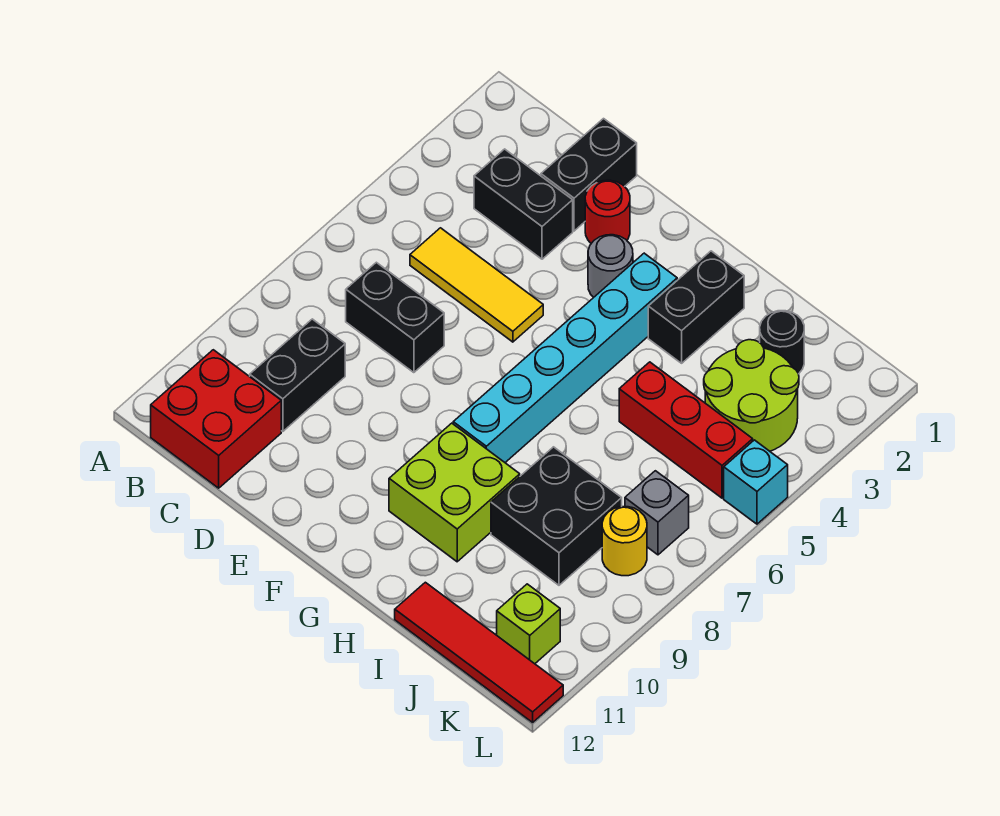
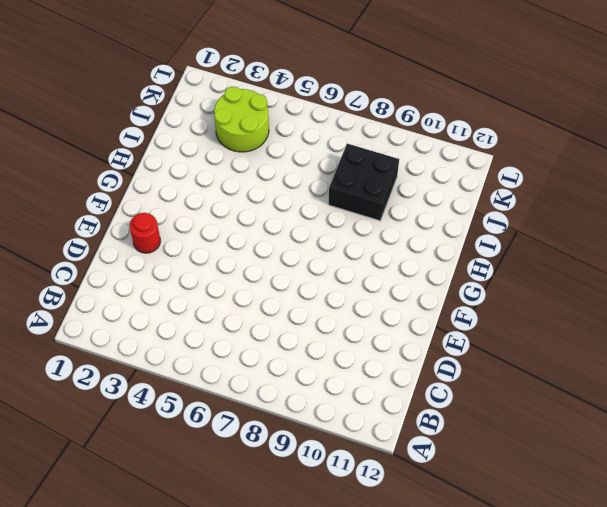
none -> red 2x2 brick [151,350,281,488]
none -> black 1x2 brick [474,149,573,259]
none -> yellow 1x3 tile [410,228,543,342]

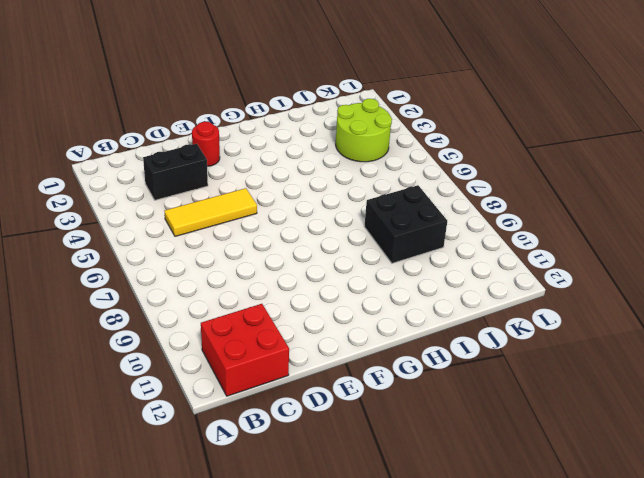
none -> black 1x2 brick [346,262,444,373]
none -> black 1x2 brick [250,319,345,432]
none -> black 1x2 brick [541,119,637,231]

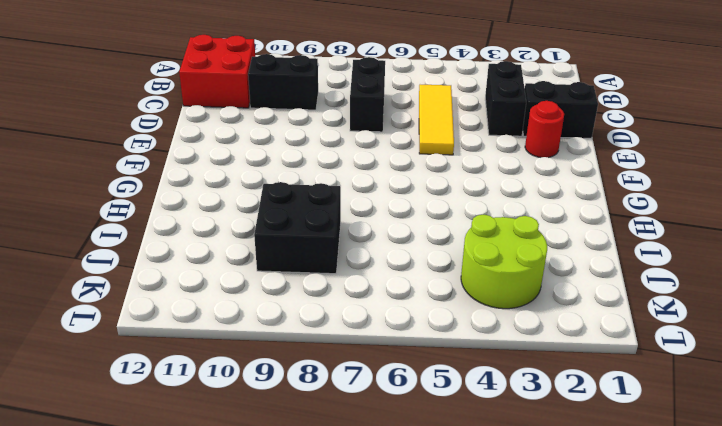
none -> grey 1x1 round brick [588,235,633,297]
none -> cyan 1x6 brick [453,253,677,462]
none -> lime 2x2 brick [389,423,520,562]

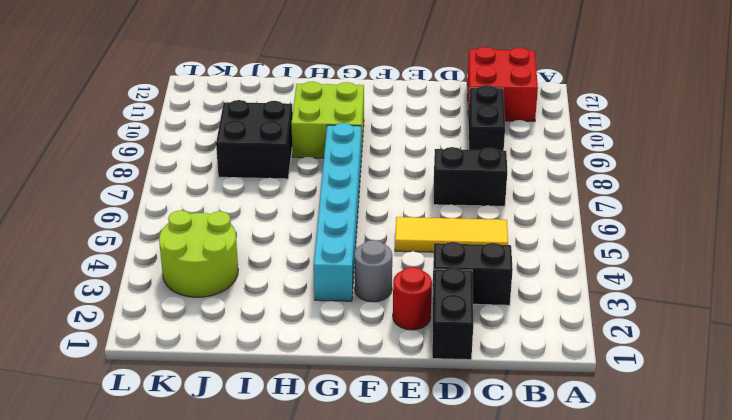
none -> black 1x2 brick [648,251,744,363]
none -> red 1x3 brick [619,362,753,498]
none -> red 1x4 tile [395,582,563,722]

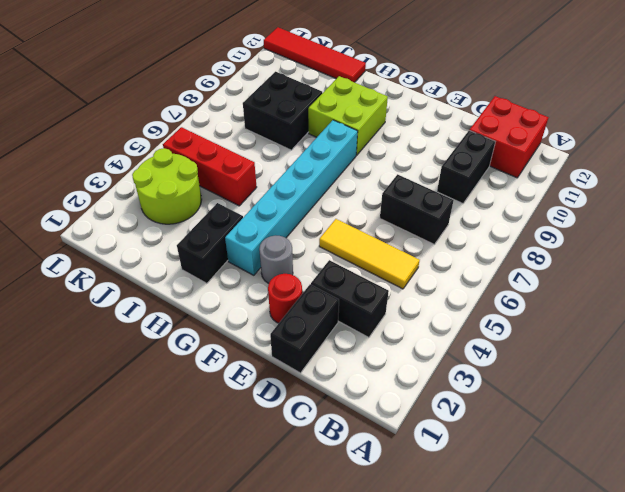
none -> black 1x1 round brick [760,311,804,374]
none -> grey 1x1 brick [625,471,689,555]
none -> yellow 1x1 round brick [602,507,647,576]

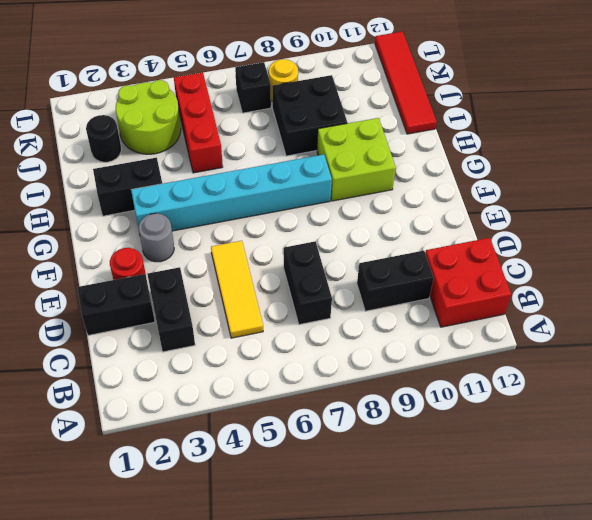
black 1x1 brick [235,62,271,113] -> grey 1x1 brick [625,471,689,555]
none -> lime 1x1 brick [497,584,560,664]
none -> cyan 1x1 brick [724,440,788,524]

